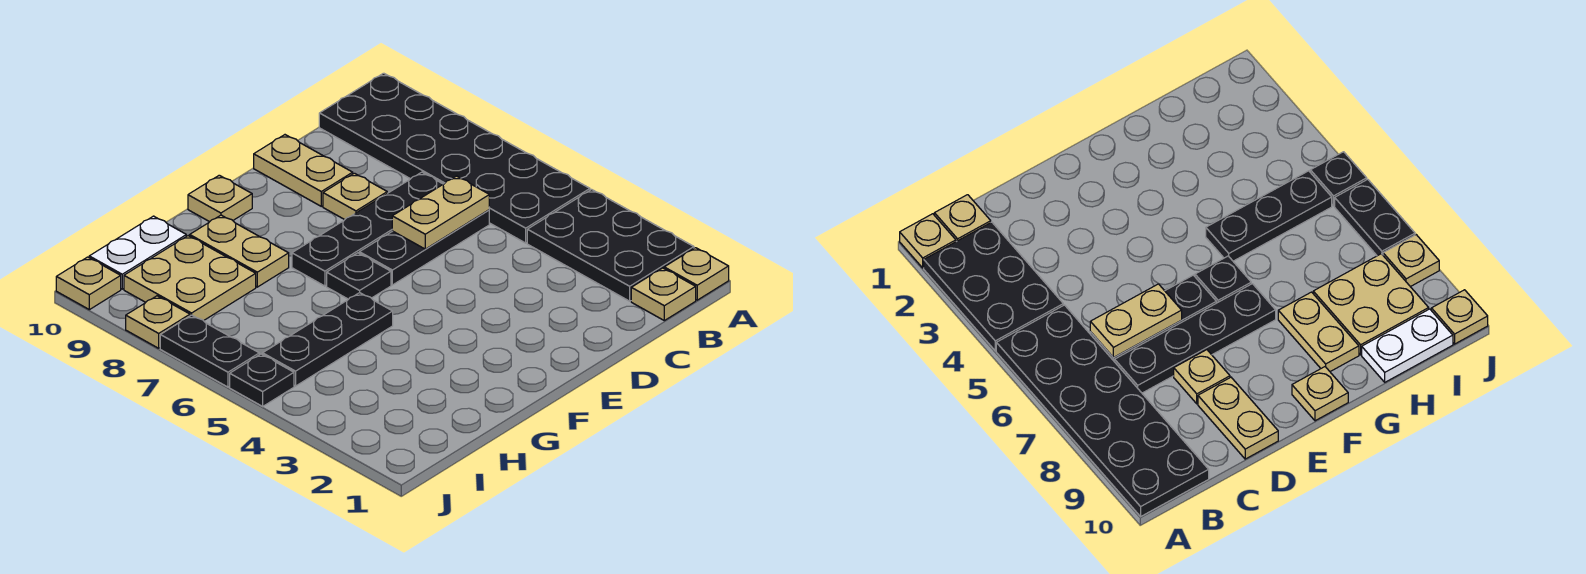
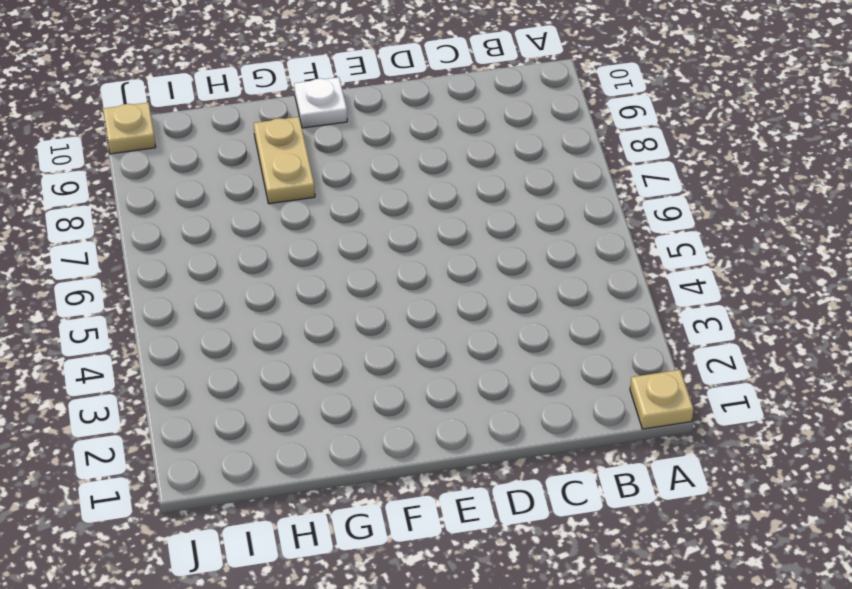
white 1x1 plate [294,77,347,128] -> tan 1x1 plate [188,175,252,222]
none -> black 2x3 plate [527,190,694,301]
none -> black 2x6 plate [319,73,590,243]
none -> tan 1x1 plate [631,268,696,321]

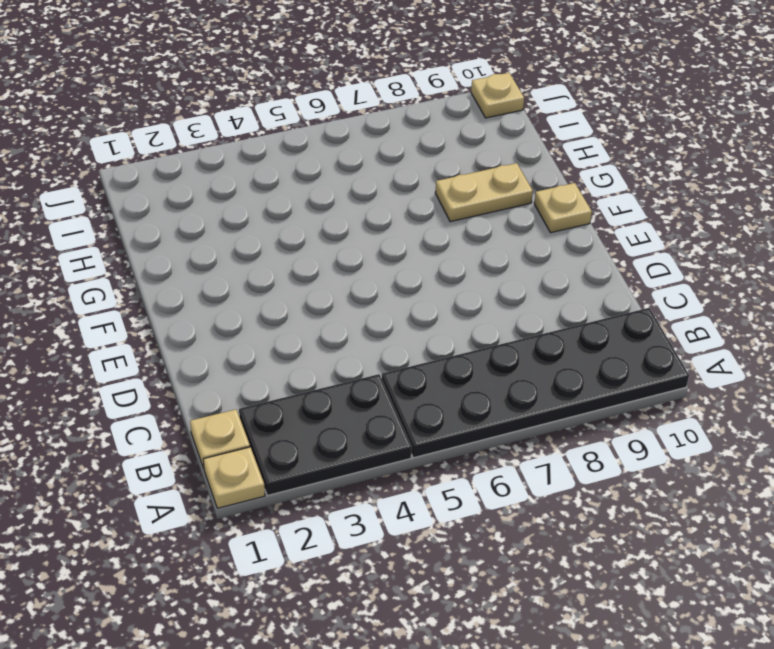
none -> black 1x3 plate [359,210,489,285]
none -> black 1x4 plate [292,172,443,286]
none -> tan 1x1 plate [323,173,387,220]

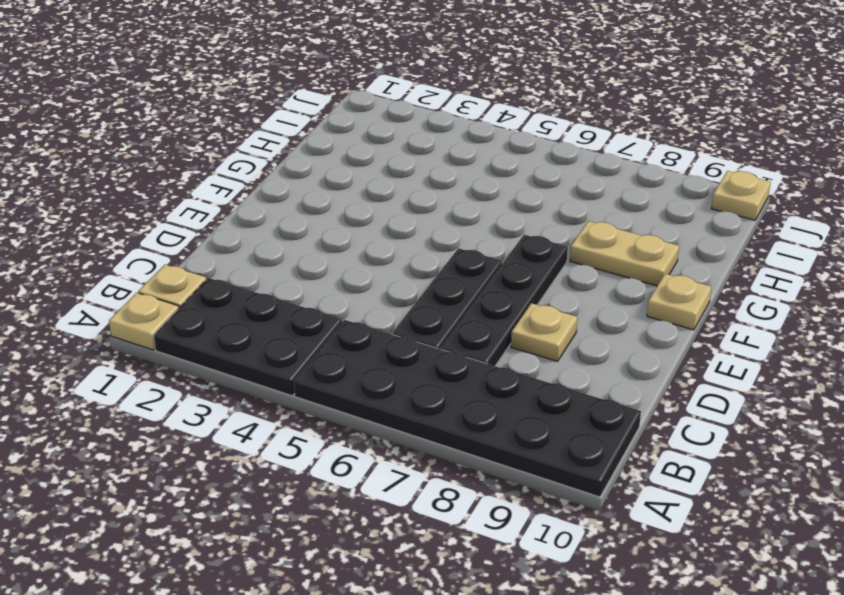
none -> tan 1x2 plate [254,135,353,206]
none -> black 1x1 plate [327,253,391,299]
none -> black 1x3 plate [263,293,393,386]

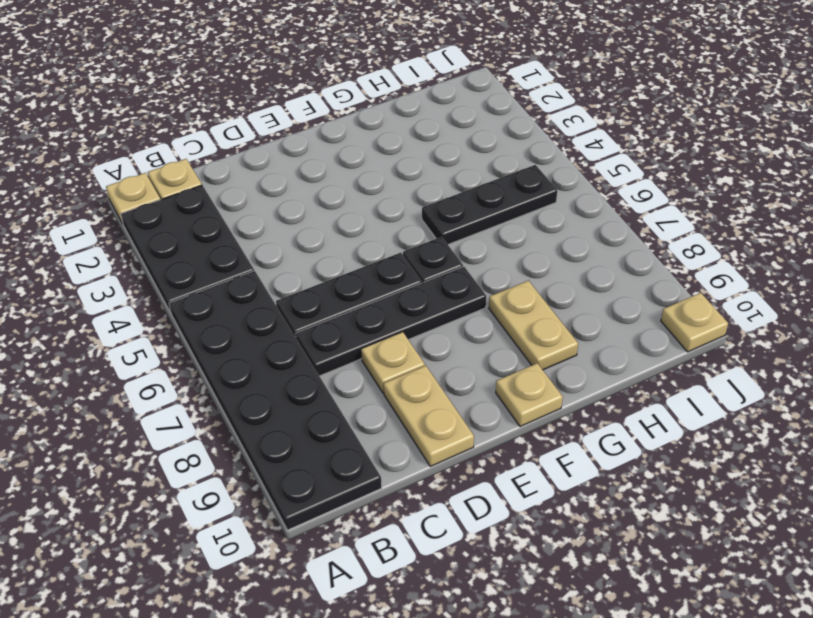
none -> tan 2x2 plate [124,236,256,321]
none -> white 1x2 plate [89,216,186,289]
none -> black 1x1 plate [230,354,294,406]

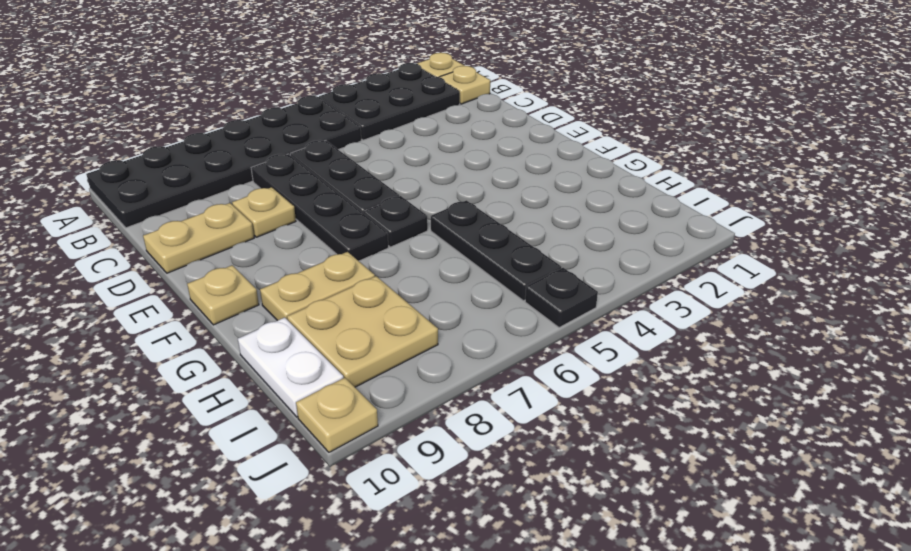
none -> black 1x2 plate [160,315,259,387]
none -> tan 1x1 plate [126,296,190,348]
none -> tan 1x2 plate [392,176,489,249]

